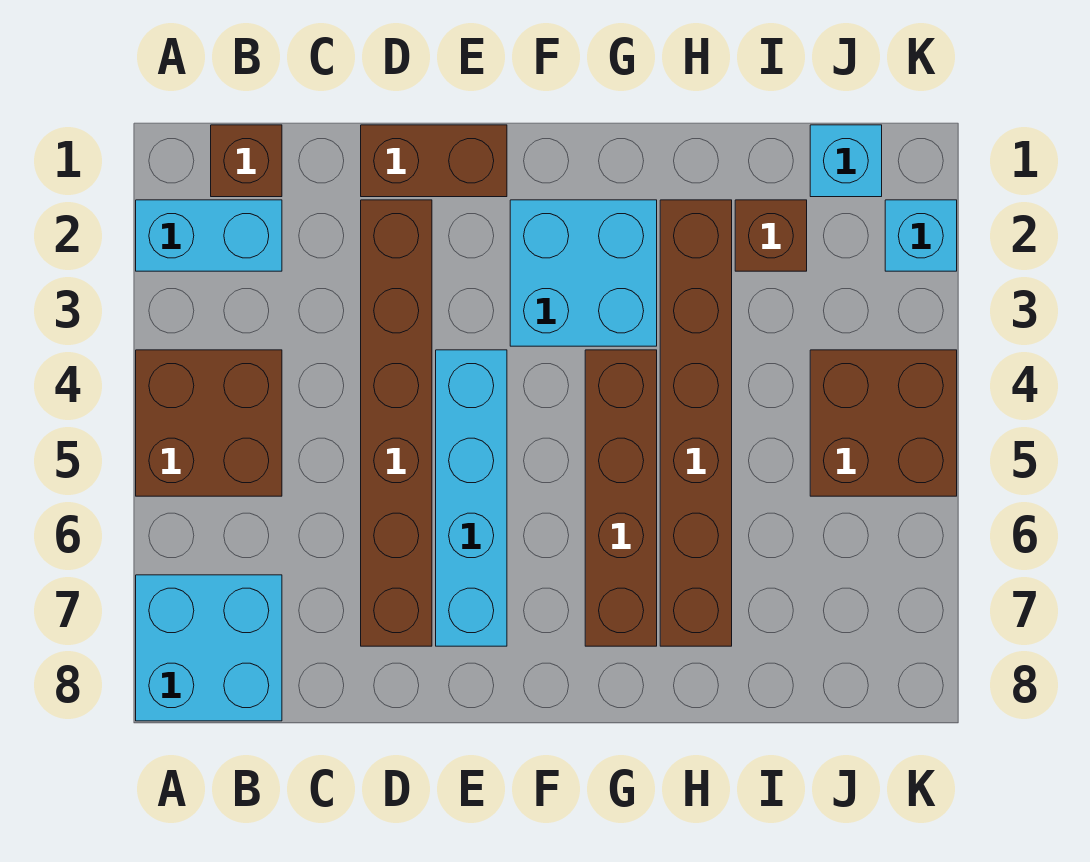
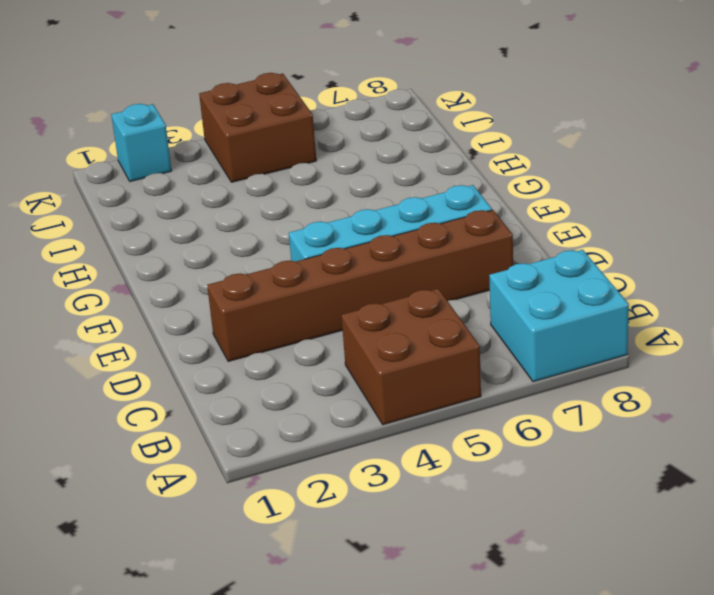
none -> cyan 1x2 brick [136,200,282,271]
none -> brown 1x1 brick [211,125,282,197]
none -> brown 1x2 brick [361,125,507,197]

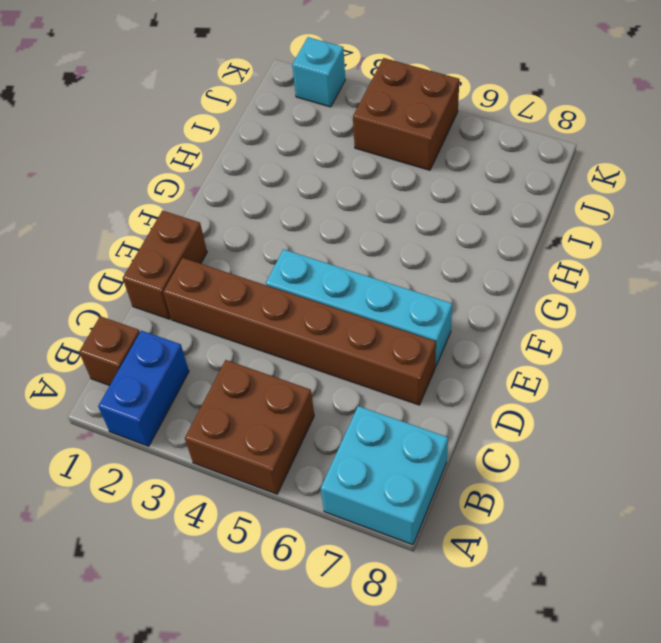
blue 1x2 brick [98,331,189,446] -> cyan 1x2 brick [136,200,282,271]
none -> cyan 2x2 brick [510,200,657,346]
none -> brown 1x4 brick [585,350,657,646]
none -> brown 1x6 brick [660,200,732,646]

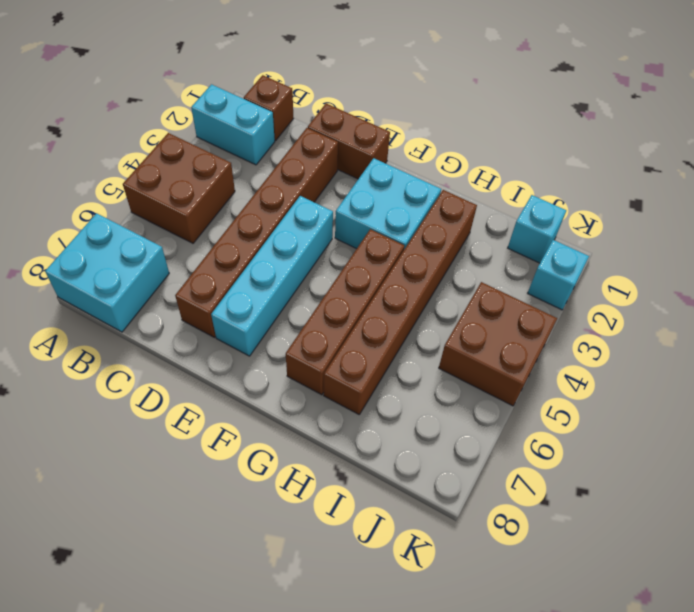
none -> brown 1x1 brick [735,200,807,271]

